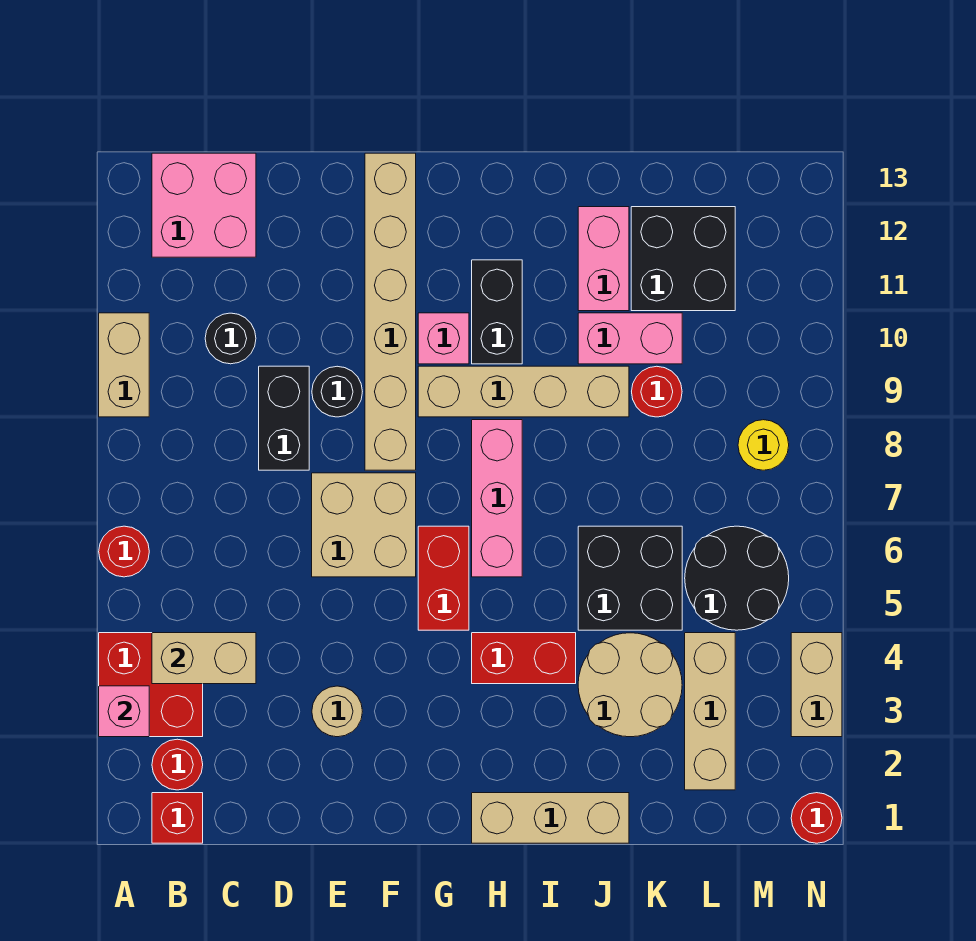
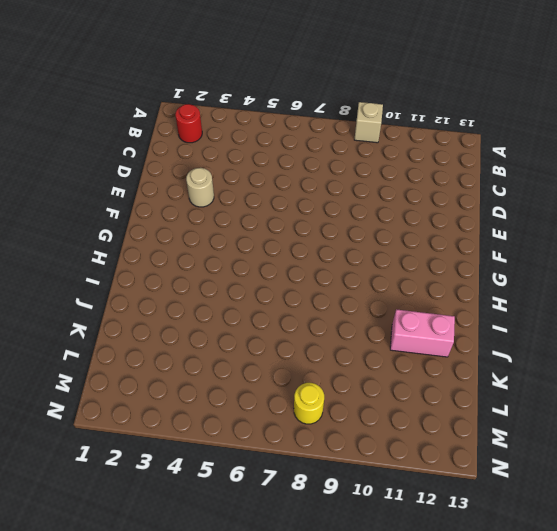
tan 1x1 brick [354,102,383,143] -> tan 1x2 brick [99,313,149,417]
none -> red 2x2 brick [99,633,203,737]
none -> red 1x1 round brick [99,526,149,577]
none -> red 1x1 brick [152,793,203,843]
none -> pink 2x2 brick [152,153,256,257]

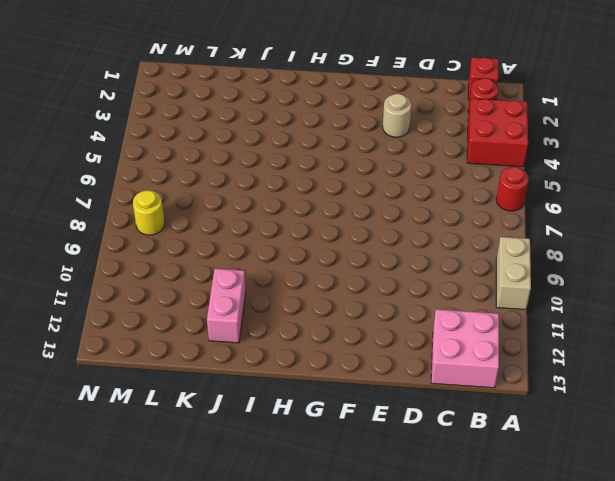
none -> black 1x1 round brick [205,313,256,364]
none -> black 1x2 brick [259,366,309,470]
none -> tan 2x2 brick [312,473,416,577]
none -> black 1x1 round brick [312,366,362,417]

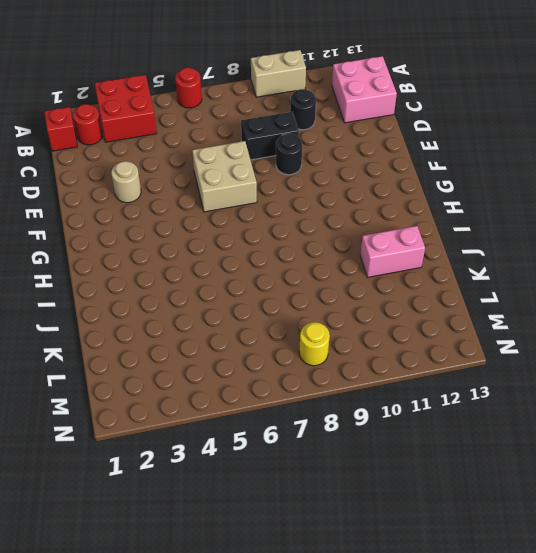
none -> tan 1x6 brick [365,153,416,470]
none -> red 1x2 brick [418,526,469,630]
none -> tan 1x4 brick [418,366,629,417]
none -> pink 1x1 brick [418,313,469,364]

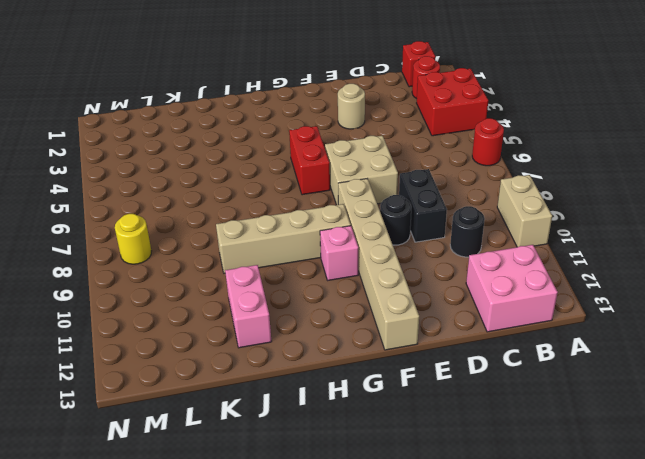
none -> tan 1x3 brick [472,793,629,843]
none -> red 1x2 brick [472,633,576,684]
none -> pink 1x3 brick [472,420,522,577]
none -> black 1x2 brick [472,260,522,364]

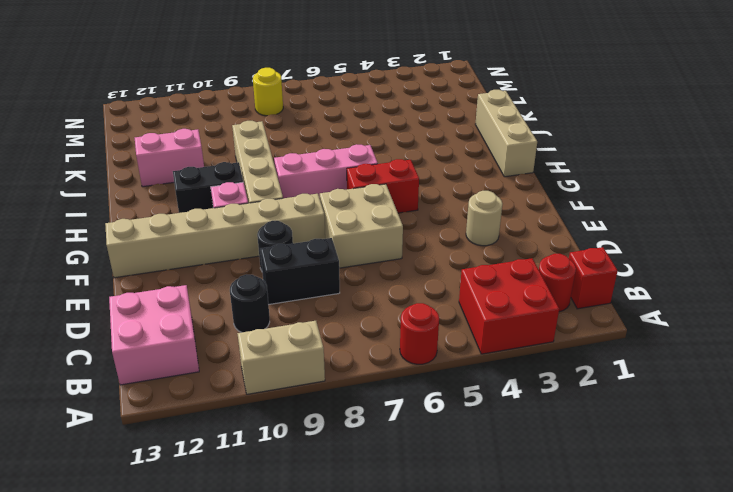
none -> red 1x2 brick [472,633,576,684]
none -> tan 2x2 round brick [578,633,682,737]
none -> black 2x2 brick [578,526,682,630]
none -> pink 1x2 brick [578,313,682,364]

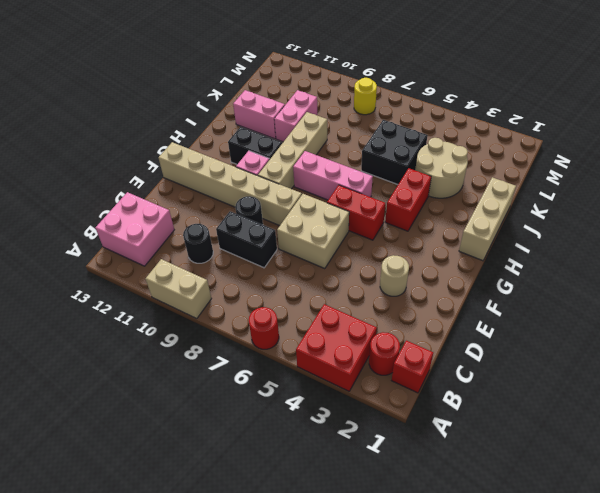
none -> red 1x1 round brick [632,366,682,417]
none -> black 2x2 brick [631,207,735,311]
none -> tan 1x3 brick [685,633,735,790]
none -> black 2x2 round brick [685,526,789,630]

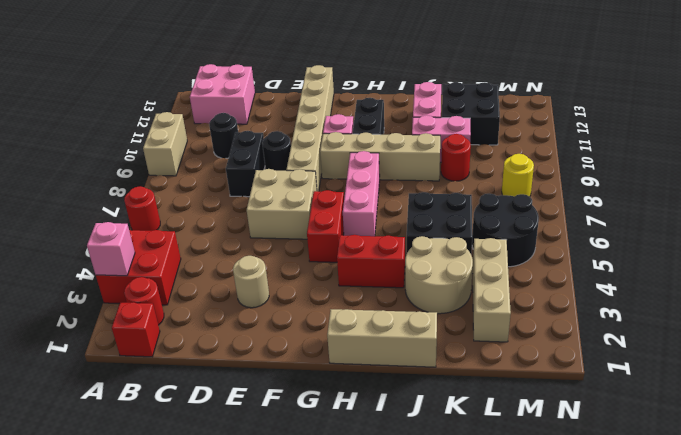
none -> red 1x1 round brick [791,793,842,843]
none -> tan 1x2 brick [791,633,842,737]
none -> tan 1x2 brick [152,633,256,684]

